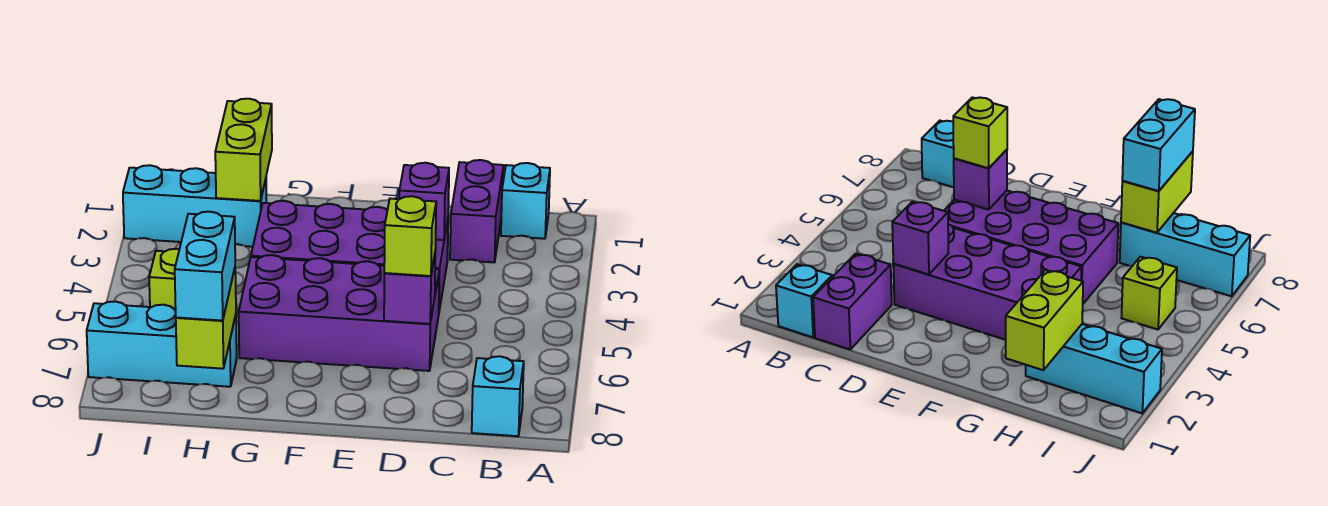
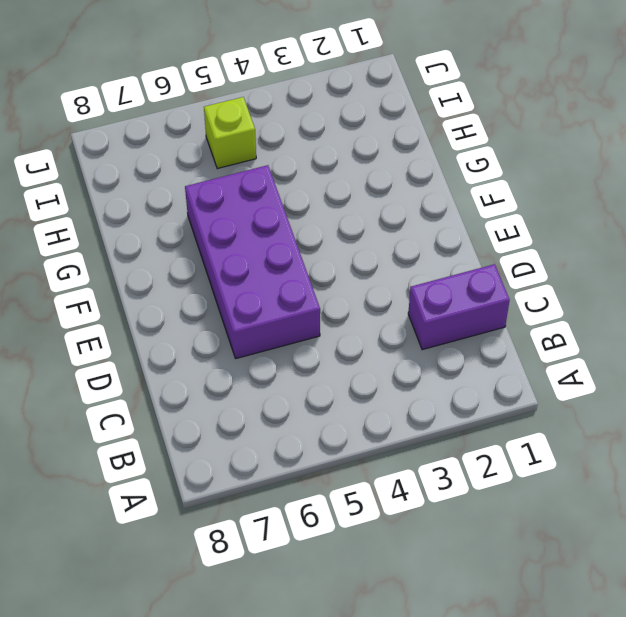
none -> cyan 1x1 brick [501,163,550,239]
none -> cyan 1x1 brick [472,356,524,436]
none -> purple 2x4 brick [251,201,448,311]

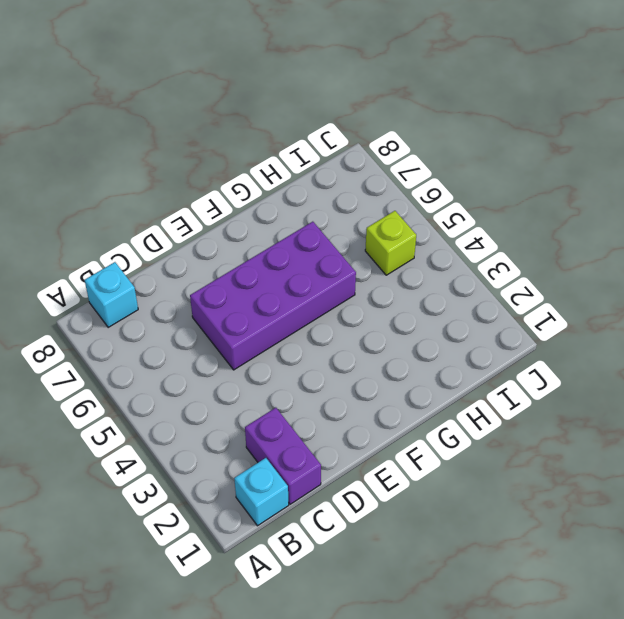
none -> purple 2x4 brick [251,201,448,311]
none -> cyan 1x3 brick [123,165,266,247]
none -> cyan 1x3 brick [87,301,237,387]

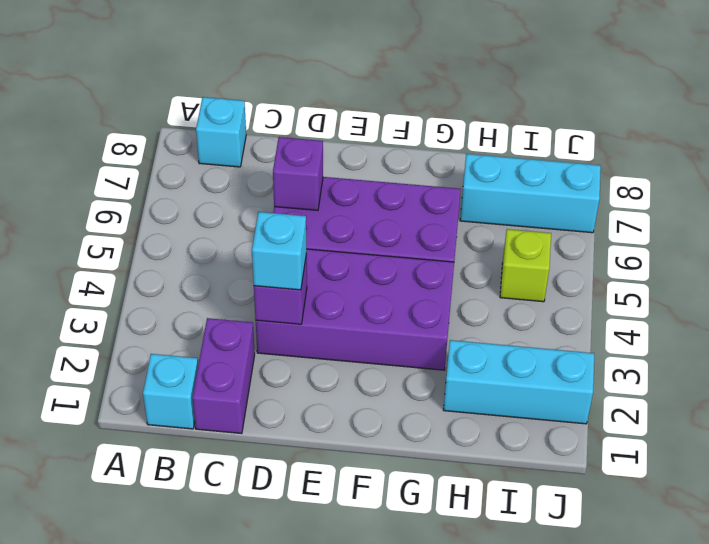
cyan 1x1 brick [252,212,306,290] -> none
none -> lime 1x2 brick [215,99,272,201]
none -> lime 1x2 brick [176,269,236,369]
none -> lime 1x1 brick [384,196,436,276]

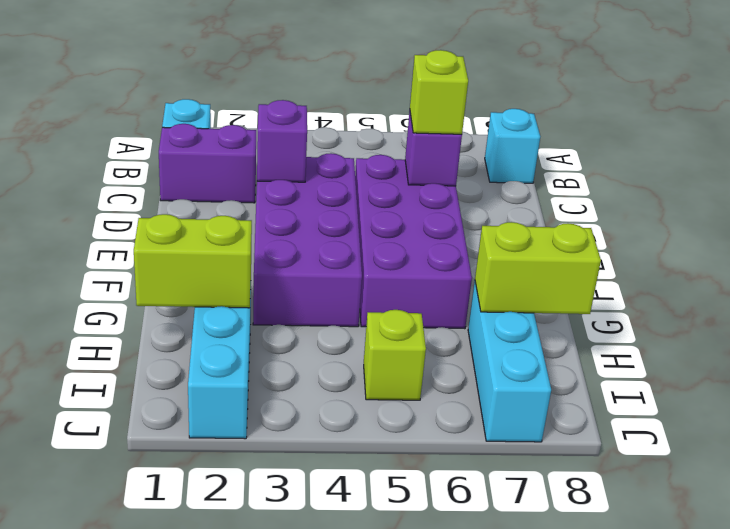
none -> cyan 1x2 brick [175,212,235,321]

